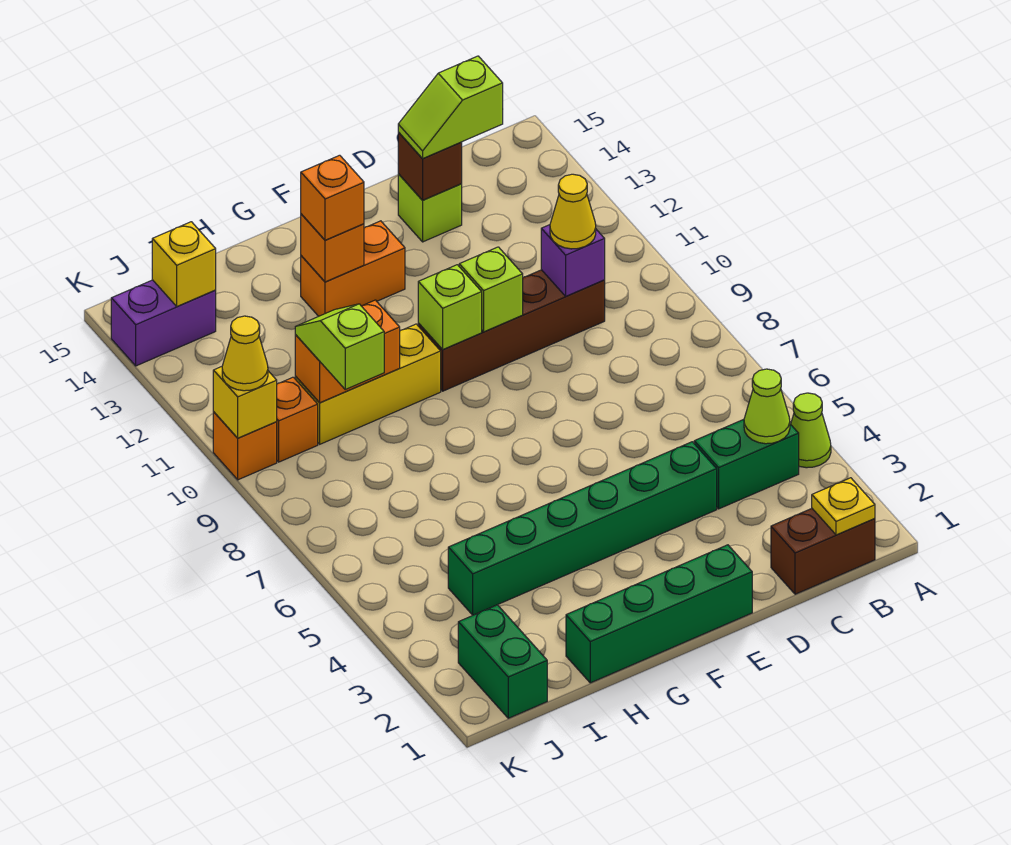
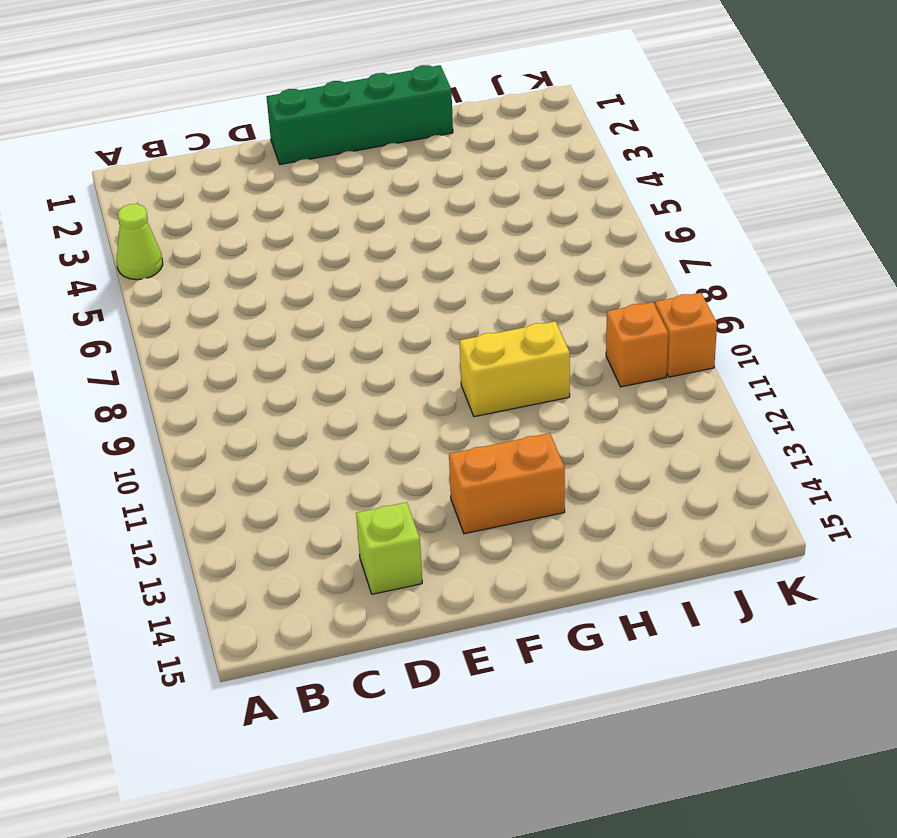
yellow 1x2 brick [460,321,570,417] -> yellow 1x3 brick [295,324,441,444]
none -> brown 1x2 brick [771,509,875,594]
none -> green 1x2 brick [694,419,799,509]
none -> brown 1x4 brick [418,270,605,391]

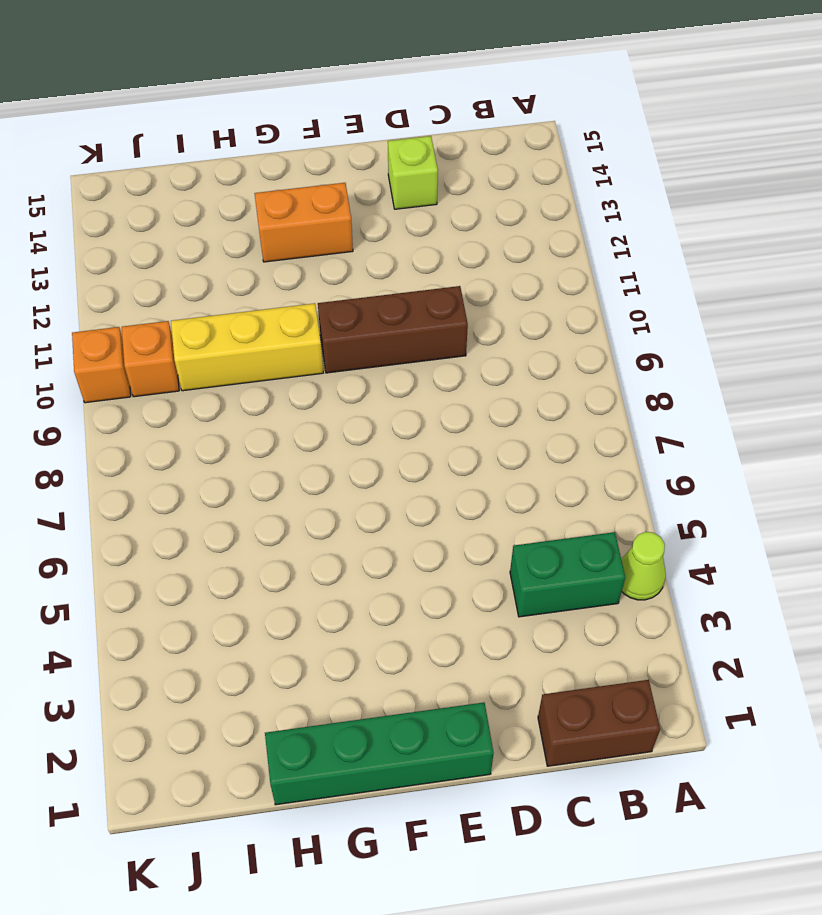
brown 1x3 brick [318,286,468,373] -> brown 1x4 brick [418,270,605,391]
none -> green 1x6 brick [448,442,717,615]
none -> green 1x2 brick [458,605,547,718]
none -> purple 1x2 brick [111,280,216,366]

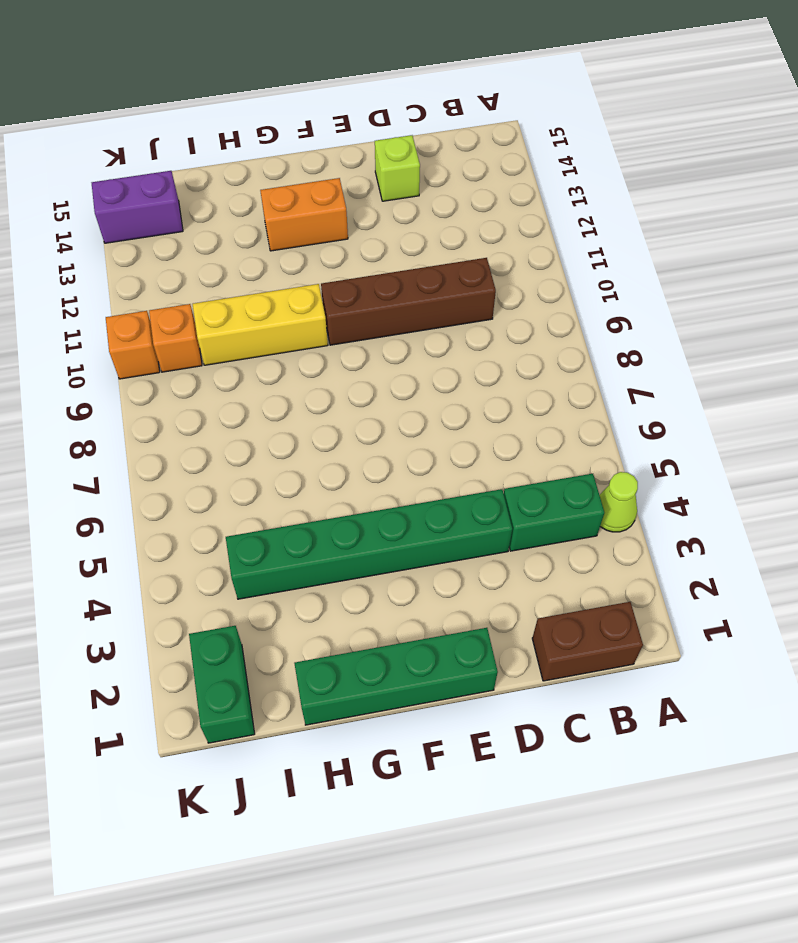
none -> yellow 1x1 plate [812,478,875,535]
none -> lime 1x1 cone [744,369,790,444]
none -> purple 1x1 brick [541,225,605,296]

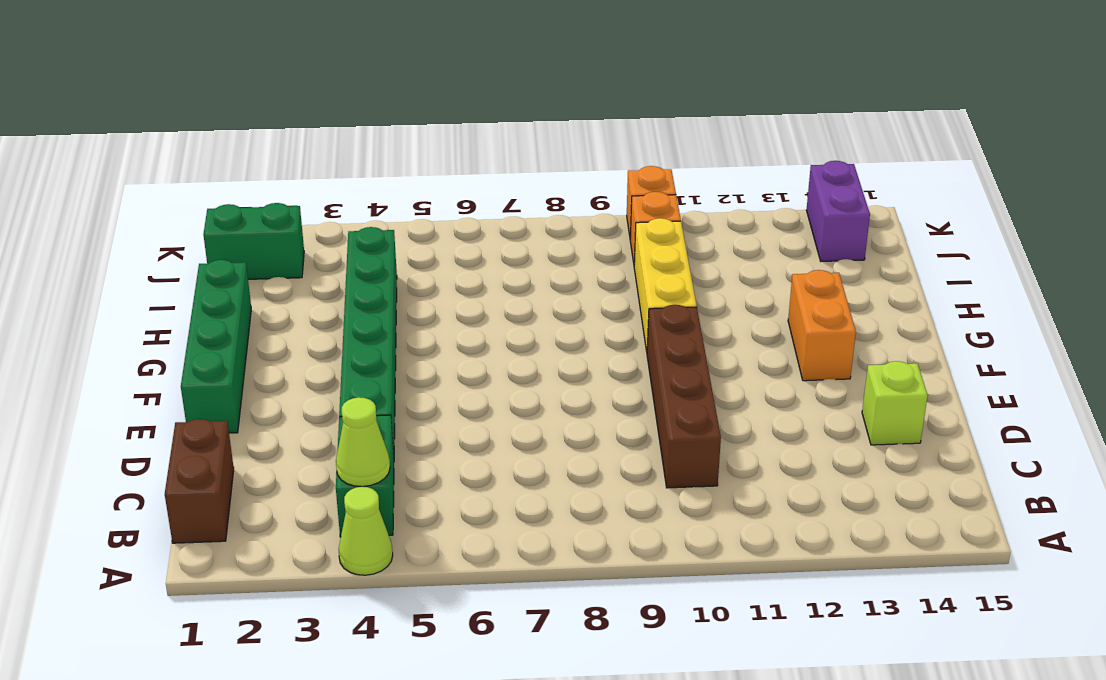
none -> yellow 1x1 plate [812,478,875,535]
none -> purple 1x1 brick [541,225,605,296]
none -> brown 1x1 brick [398,132,462,200]

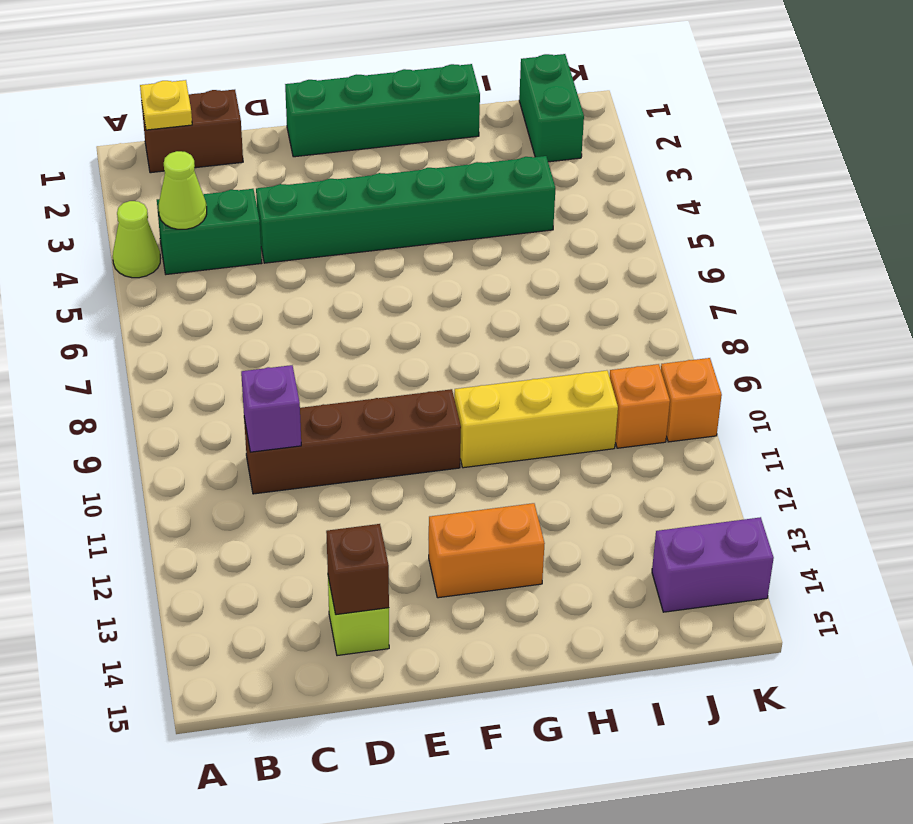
none -> lime 1x1 brick [459,247,523,332]
none -> lime 1x1 brick [418,265,482,350]
none -> orange 1x1 brick [301,214,364,282]

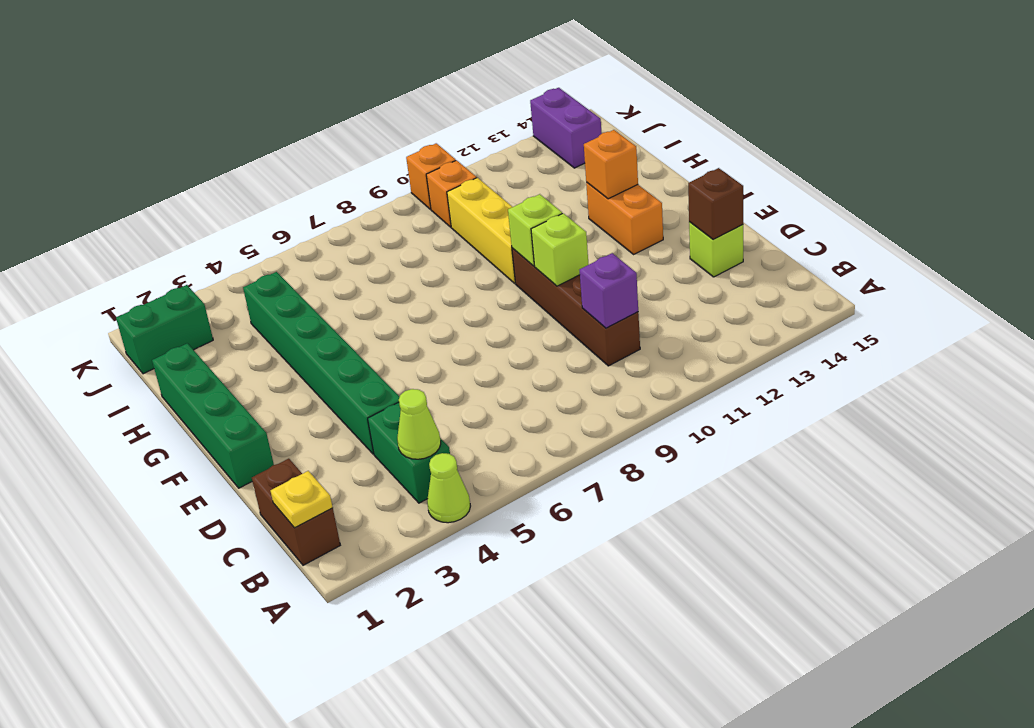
none -> orange 1x2 brick [295,300,400,403]
none -> yellow 1x1 brick [152,222,216,306]
none -> yellow 1x1 brick [213,367,277,438]

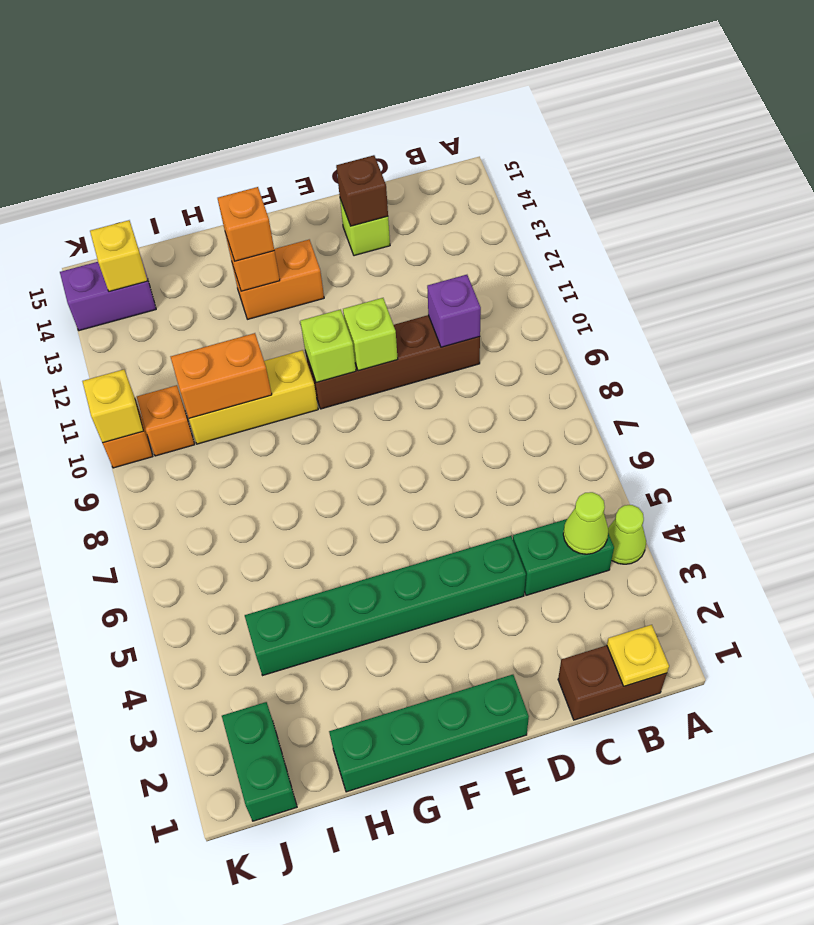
none -> yellow 1x1 cone [550,174,596,249]
none -> lime 1x2 slope [398,56,503,159]
none -> lime 1x2 slope [295,304,384,389]

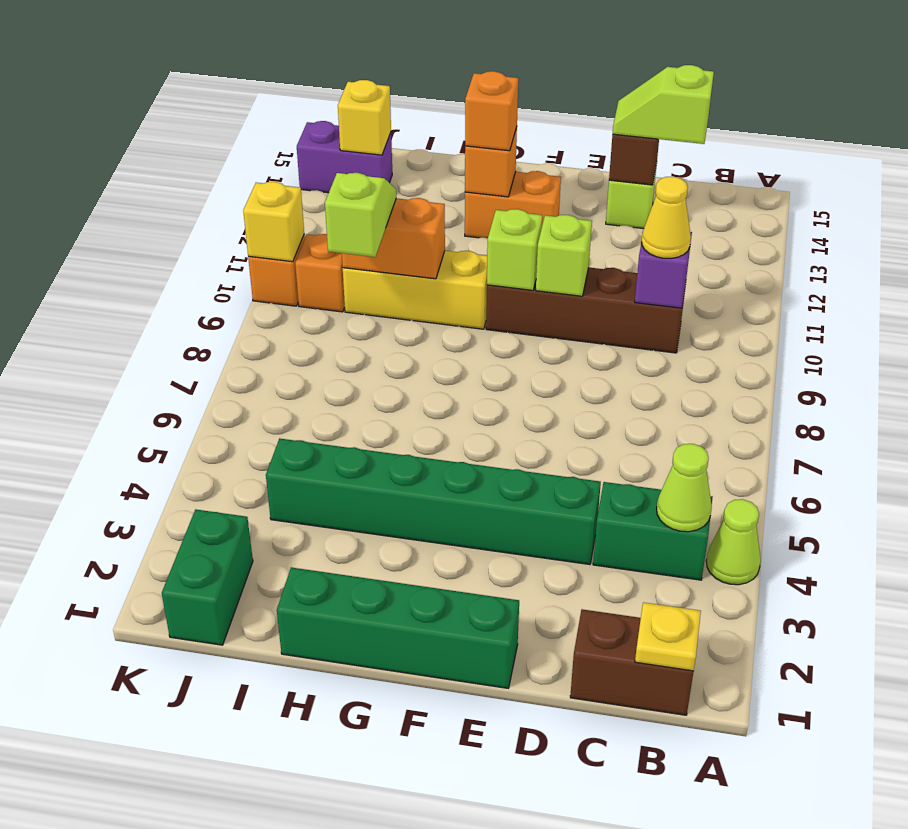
none -> yellow 1x1 cone [222,316,268,391]

